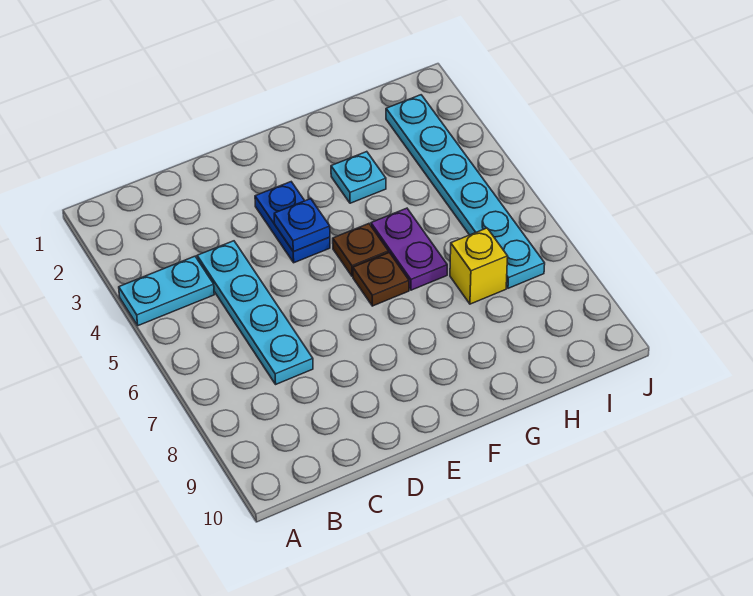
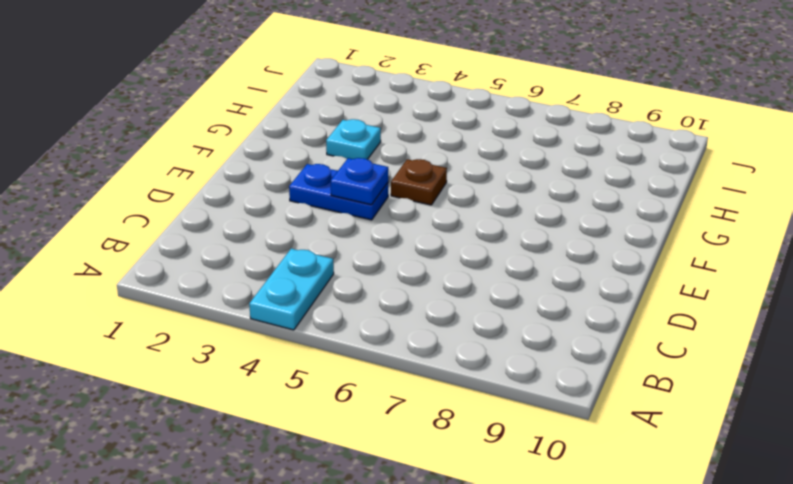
none -> cyan 1x4 plate [197,241,313,384]
none -> brown 1x1 plate [353,253,409,306]

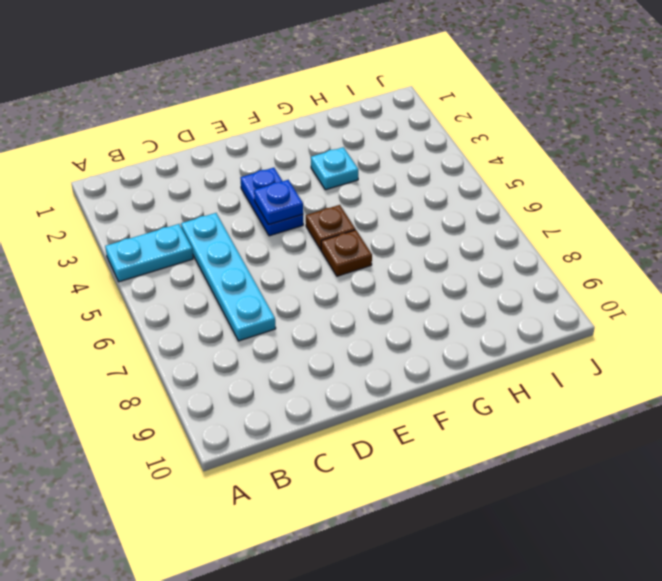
none -> purple 1x2 plate [371,208,447,290]
none -> yellow 1x1 brick [450,228,508,304]

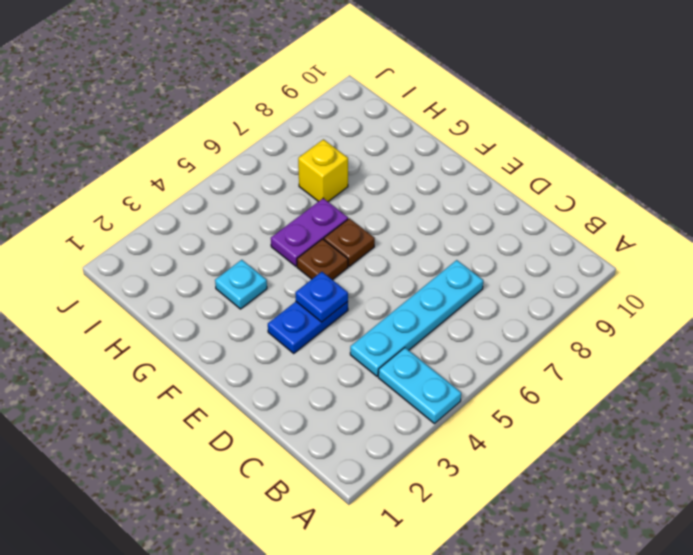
none -> cyan 1x6 plate [386,95,545,288]

